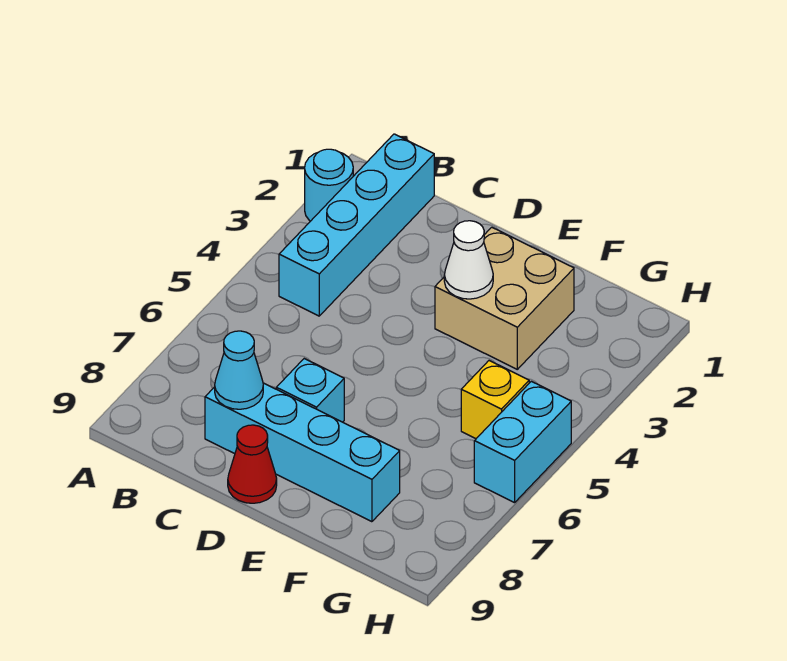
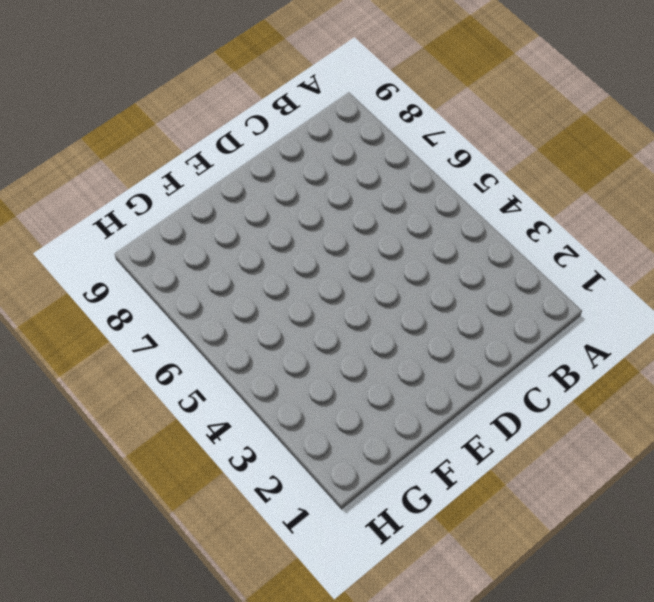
none -> cyan 1x1 round brick [305,149,353,221]
none -> cyan 1x4 brick [279,134,434,316]

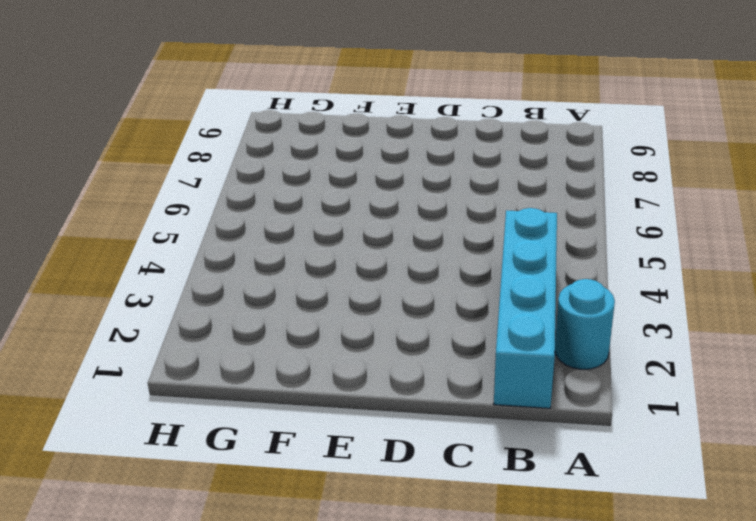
none -> cyan 1x4 brick [205,383,400,522]
none -> cyan 1x1 brick [276,359,344,422]

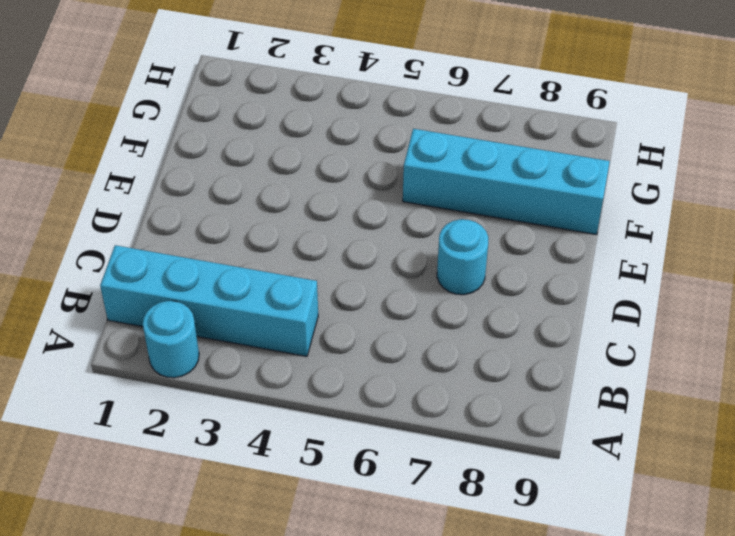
cyan 1x1 round brick [437,219,488,295] -> cyan 1x1 brick [276,359,344,422]
cyan 1x4 brick [403,129,610,235] -> cyan 1x4 brick turned to [205,383,400,522]
none -> red 1x1 cone [228,425,277,503]
none -> tan 2x2 brick [435,227,574,369]

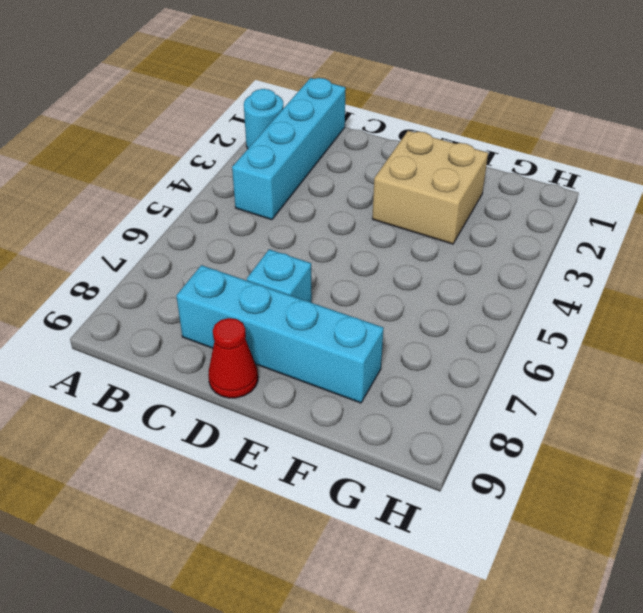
none -> yellow 1x1 brick [461,361,529,439]
none -> cyan 1x2 brick [474,381,571,503]

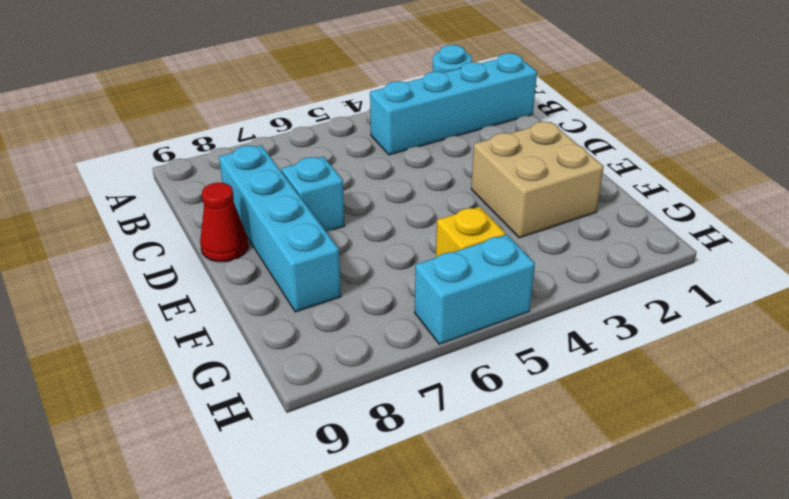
none -> cyan 1x1 cone [215,331,263,409]
none -> white 1x1 cone [444,221,493,299]

